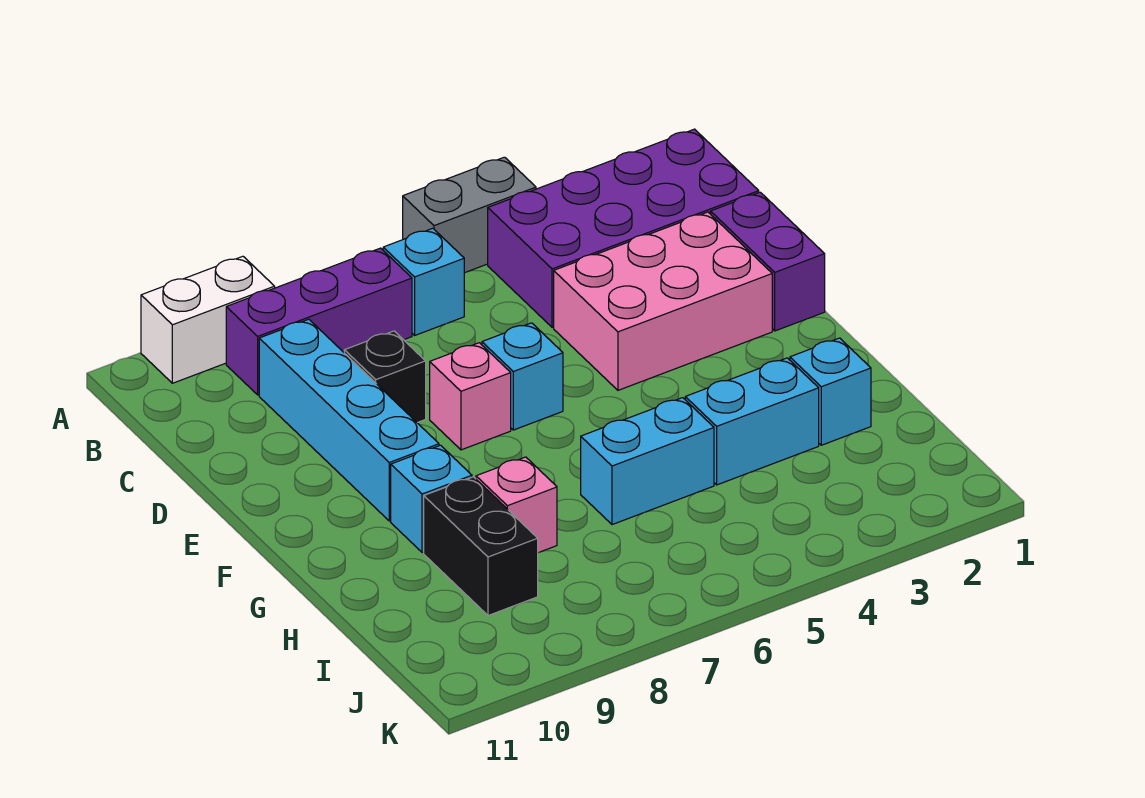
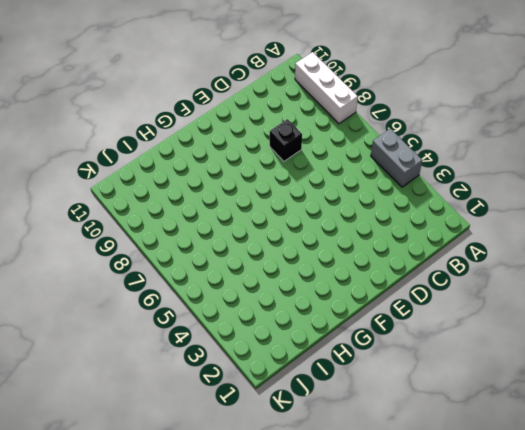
white 1x3 brick [295,52,358,124] -> white 1x2 brick [141,256,275,383]
none -> purple 2x4 brick [488,129,759,327]
none -> cyan 1x1 brick [383,228,464,335]
none -> purple 1x3 brick [226,248,412,395]

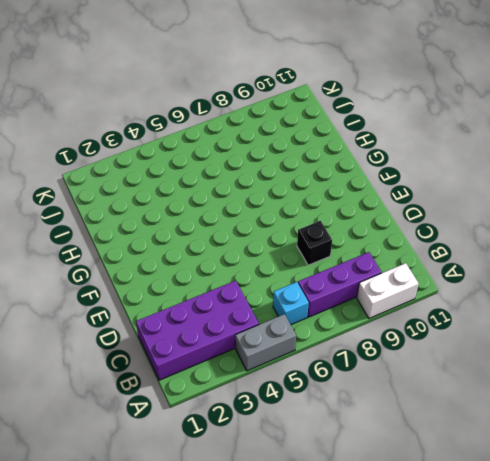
none -> cyan 1x4 brick [259,319,439,521]
none -> purple 1x2 brick [711,192,825,331]
none -> pink 2x3 brick [554,212,772,390]

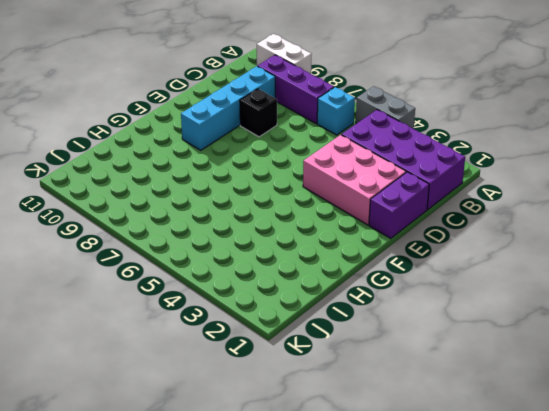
none -> cyan 1x1 brick [482,323,563,430]
none -> pink 1x1 brick [430,343,511,450]
none -> cyan 1x1 brick [391,445,472,553]

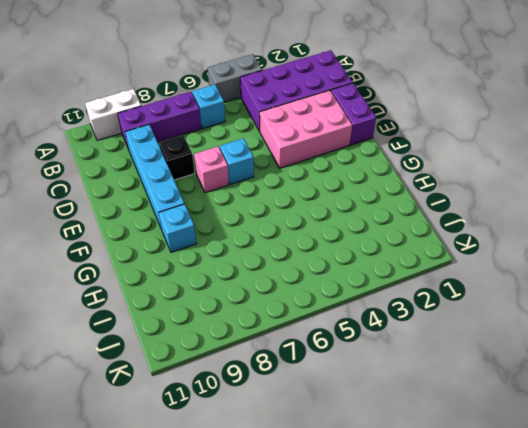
none -> cyan 1x1 brick [790,338,871,445]
none -> cyan 1x2 brick [685,358,819,485]
none -> cyan 1x2 brick [581,398,714,525]

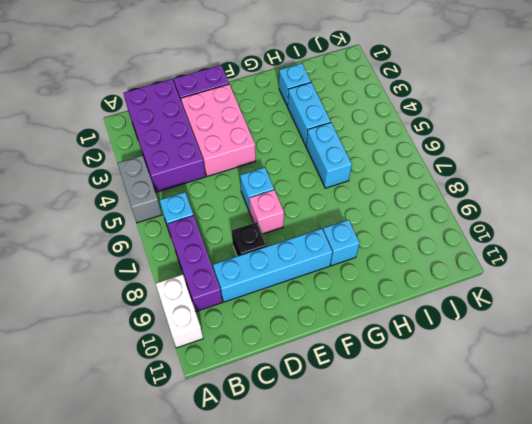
none -> pink 1x1 brick [476,457,557,553]
none -> black 1x2 brick [424,477,538,616]

